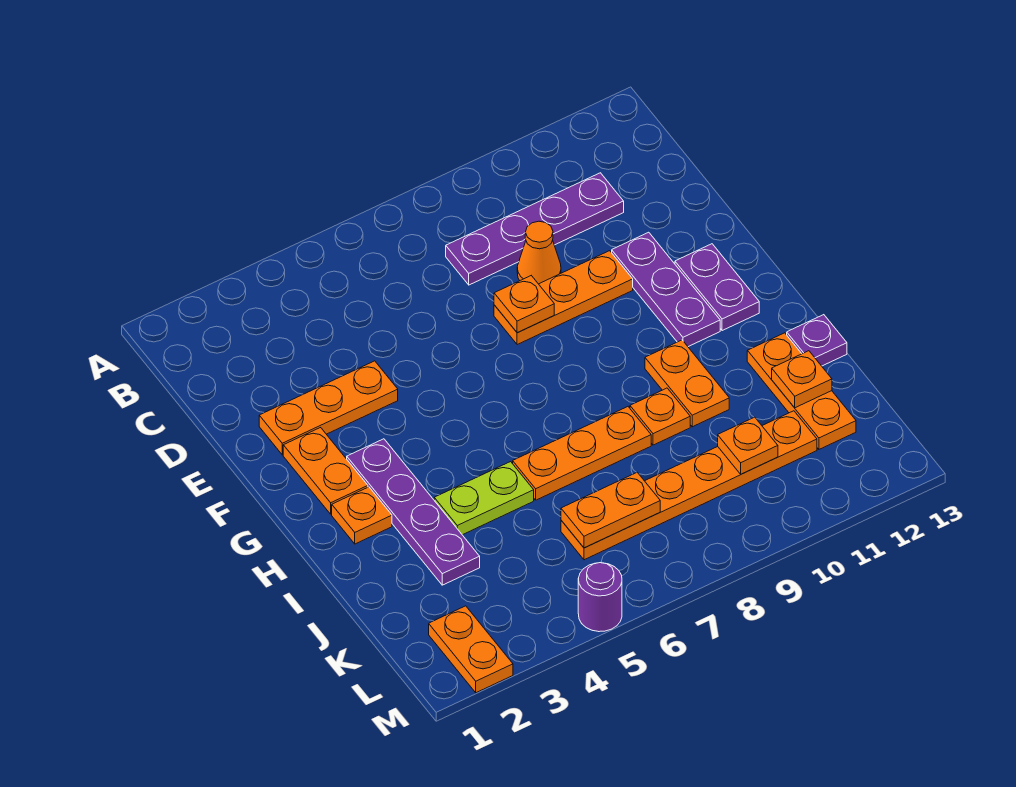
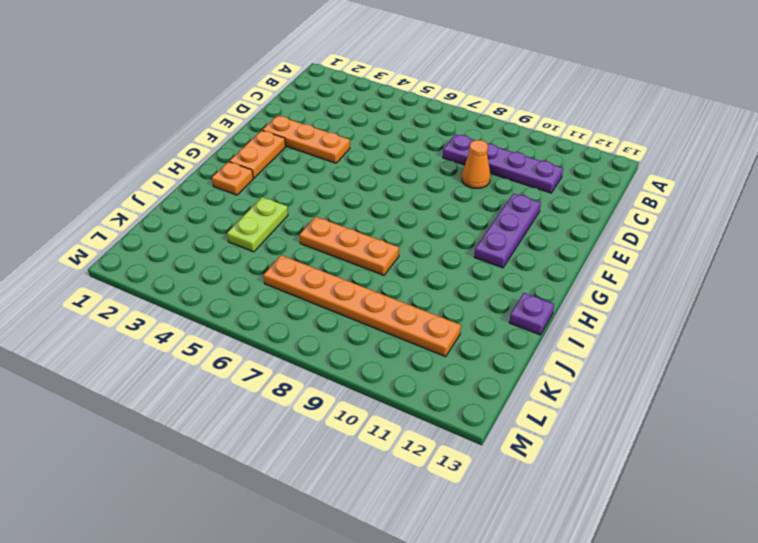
lime 1x2 plate [227,197,288,252] -> lime 1x2 plate turned to [434,462,534,535]
none -> orange 1x3 plate [494,251,633,345]
none -> purple 1x2 plate [675,244,759,331]
none -> purple 1x4 plate [347,439,480,585]

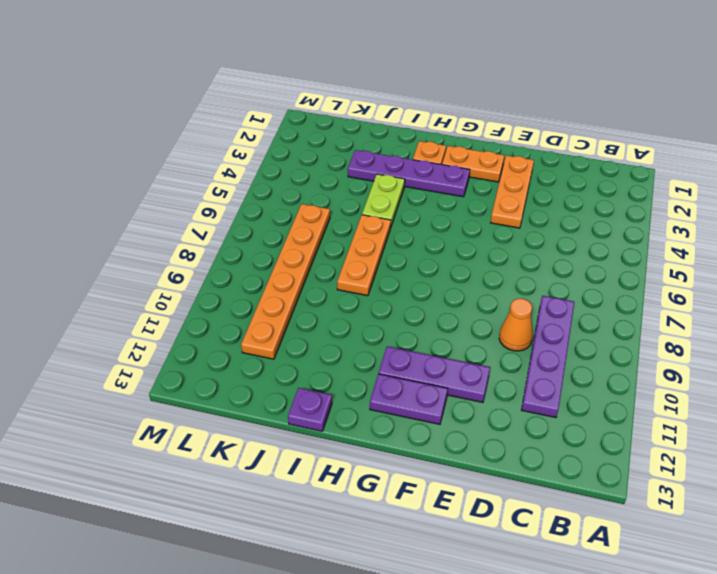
none -> orange 1x3 plate [494,251,633,345]
none -> orange 1x2 plate [645,340,729,427]
none -> orange 1x1 plate [630,388,690,445]

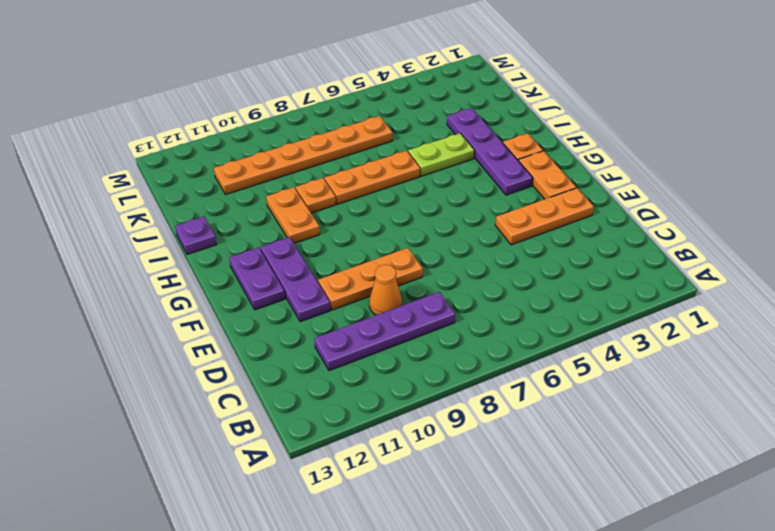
none -> orange 1x3 plate [747,333,856,449]
none -> orange 1x2 plate [429,606,513,693]
none -> purple 1x1 round brick [578,563,622,632]

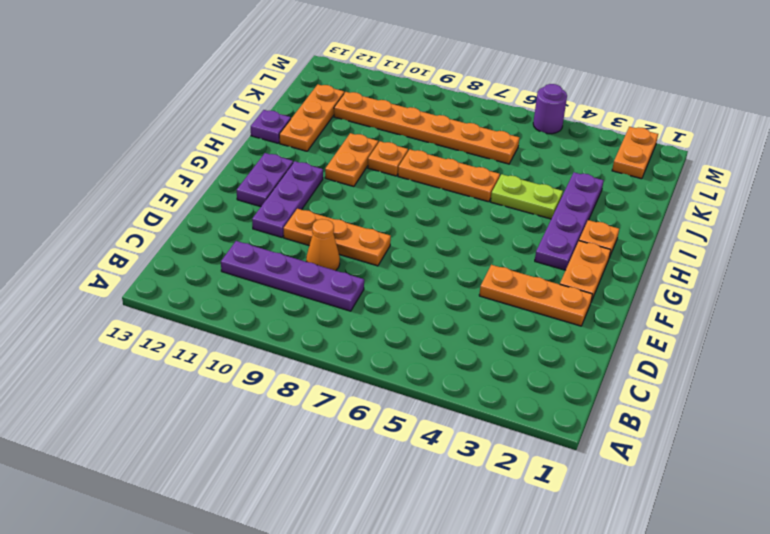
none -> orange 1x1 plate [494,276,554,333]
none -> orange 1x1 plate [772,351,832,408]
none -> orange 1x2 plate [561,472,660,548]

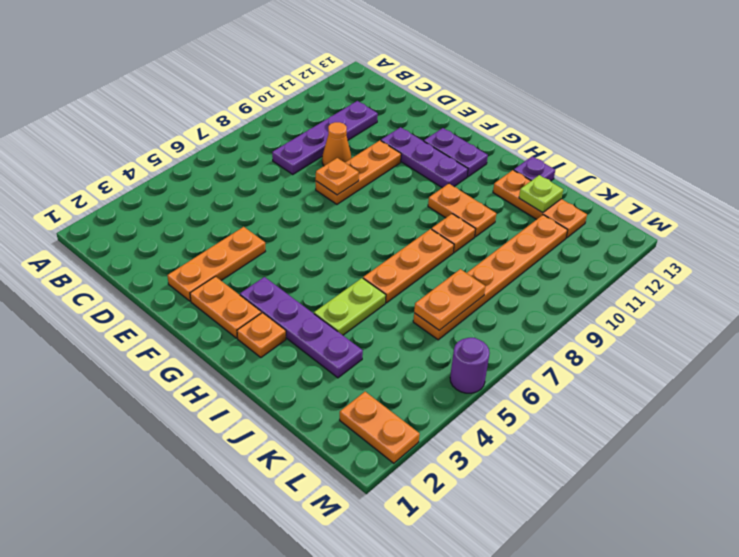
lime 1x1 plate [519,175,563,213] -> orange 1x1 plate [772,351,832,408]
none -> orange 1x1 plate [718,417,778,474]

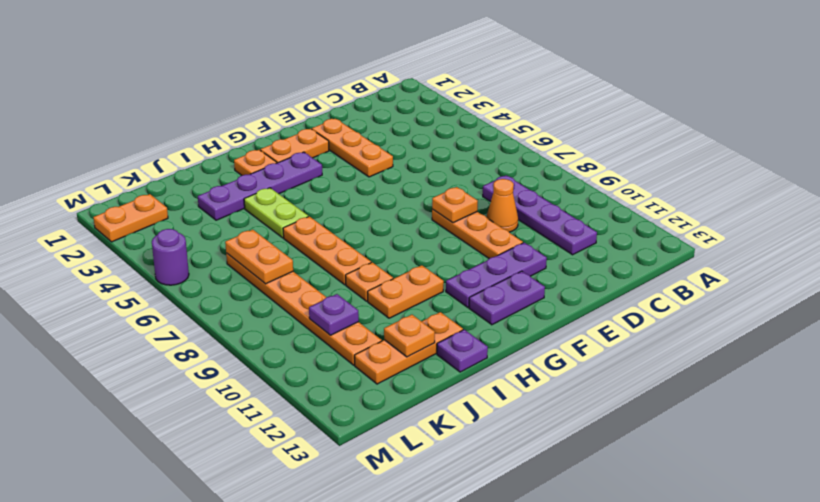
purple 1x1 plate [309,294,359,335] -> orange 1x1 plate [718,417,778,474]

